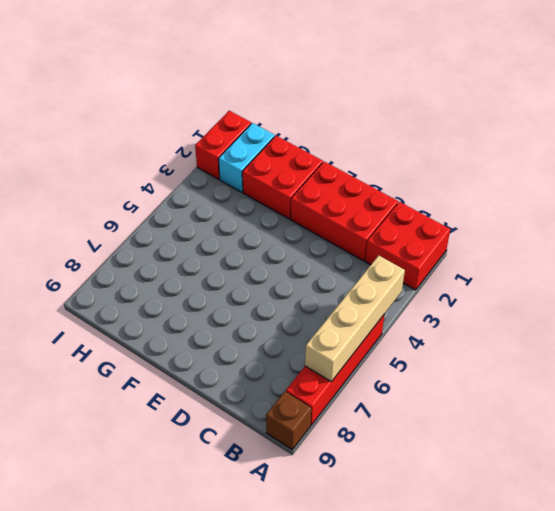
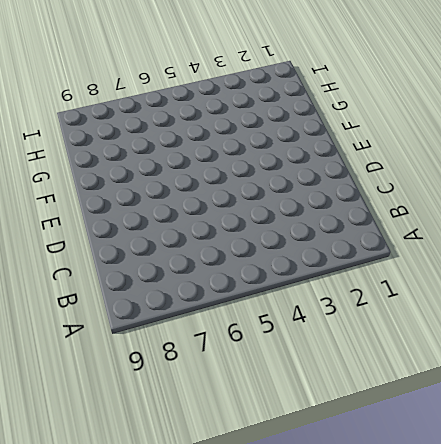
none -> red 2x2 brick [365,202,450,290]
none -> red 1x4 brick [286,315,384,425]

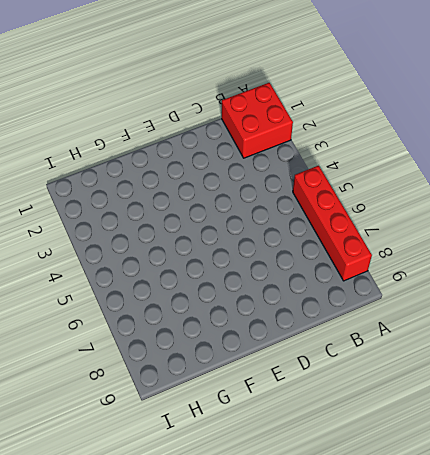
none -> brown 1x1 brick [266,391,311,450]
none -> red 2x3 brick [291,162,398,261]

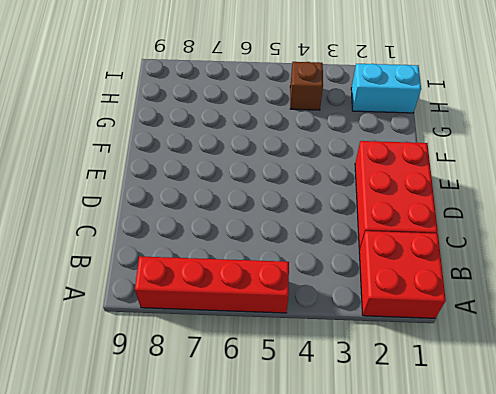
brown 1x1 brick [290,62,323,110] -> brown 1x1 brick moved to [266,391,311,450]
none -> red 2x2 brick [242,136,323,219]
none -> red 1x2 brick [195,111,251,179]

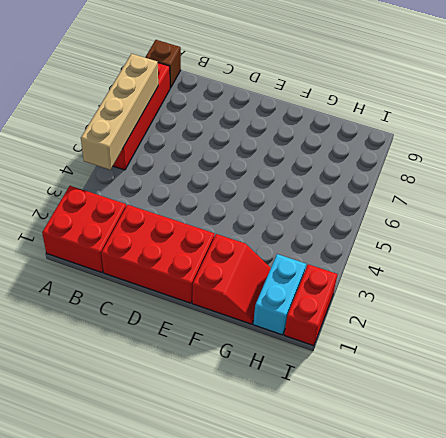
red 2x2 slope [192,234,271,324] -> red 2x2 brick [242,136,323,219]

